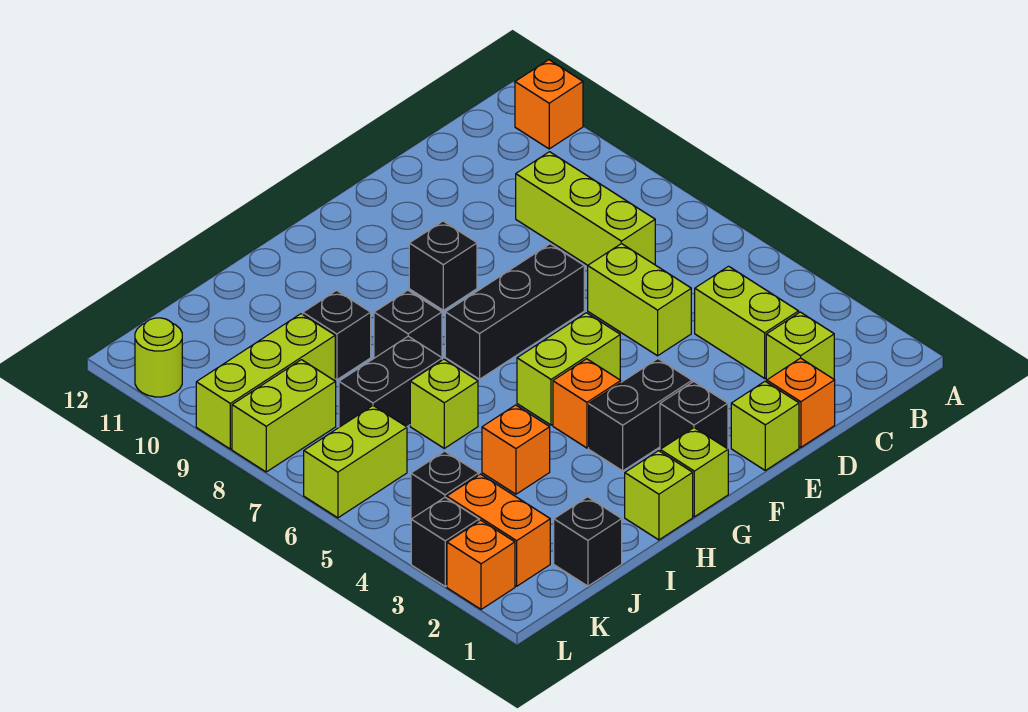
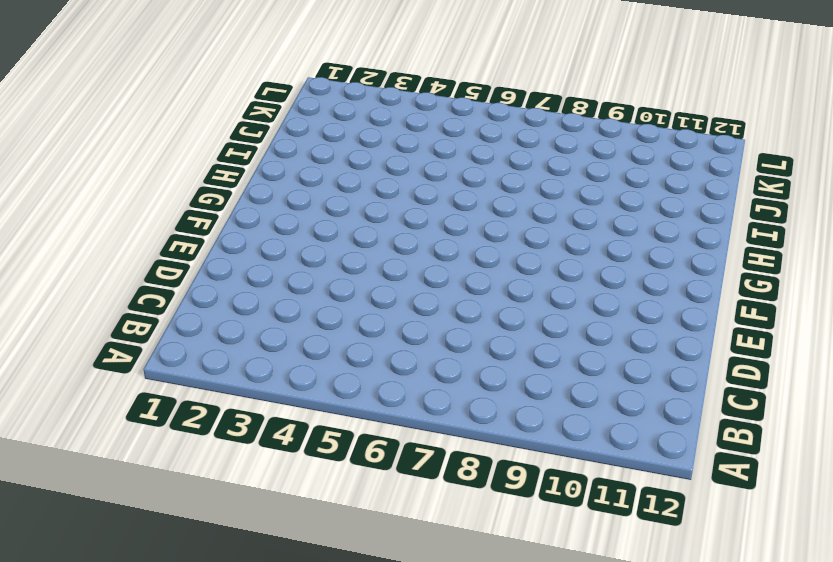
none -> orange 1x1 brick [515,60,583,149]
none -> lime 1x1 brick [766,312,834,380]
none -> lime 1x2 brick [695,266,799,378]

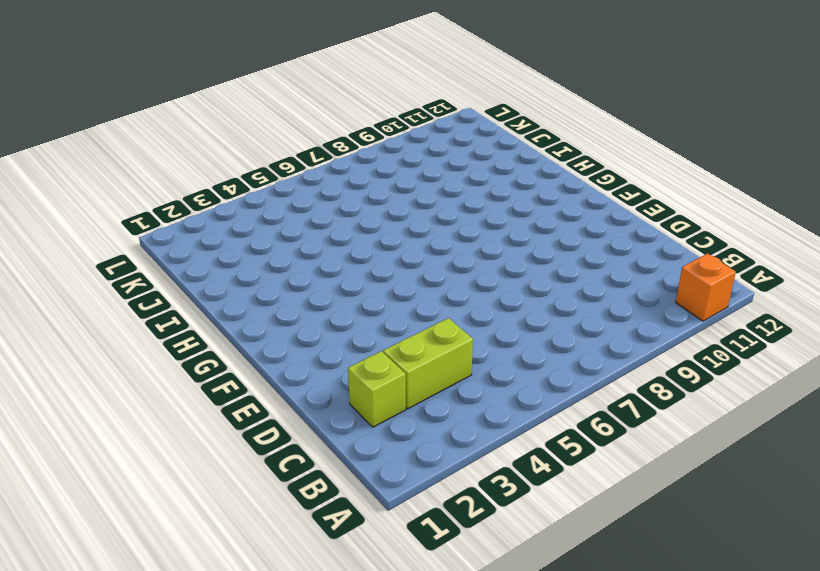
none -> lime 1x3 brick [516,152,655,265]
none -> orange 1x1 brick [767,358,835,447]
none -> lime 1x2 brick [588,243,691,356]

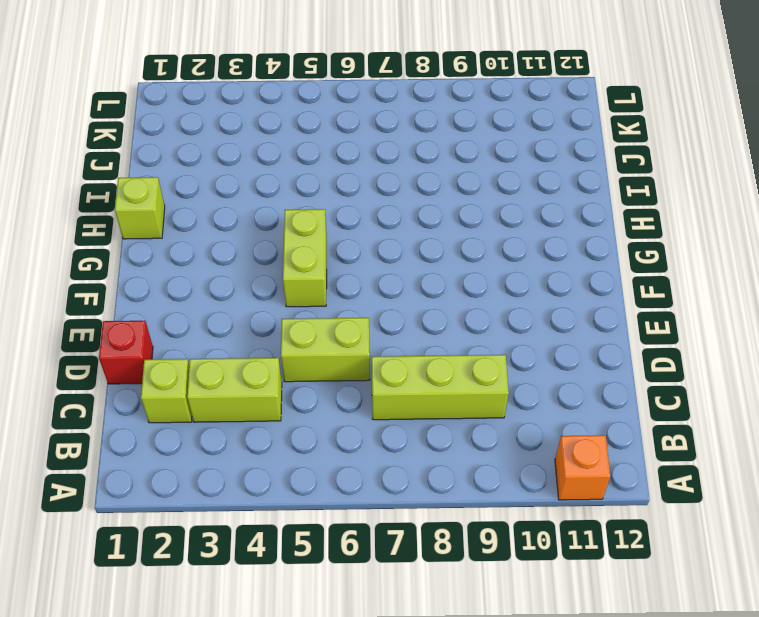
red 1x1 brick [99,321,153,384] -> orange 1x1 brick [767,358,835,447]
none -> lime 1x1 brick [731,381,799,470]
none -> black 1x3 brick [445,244,584,379]
none -> black 1x1 brick [660,382,728,449]

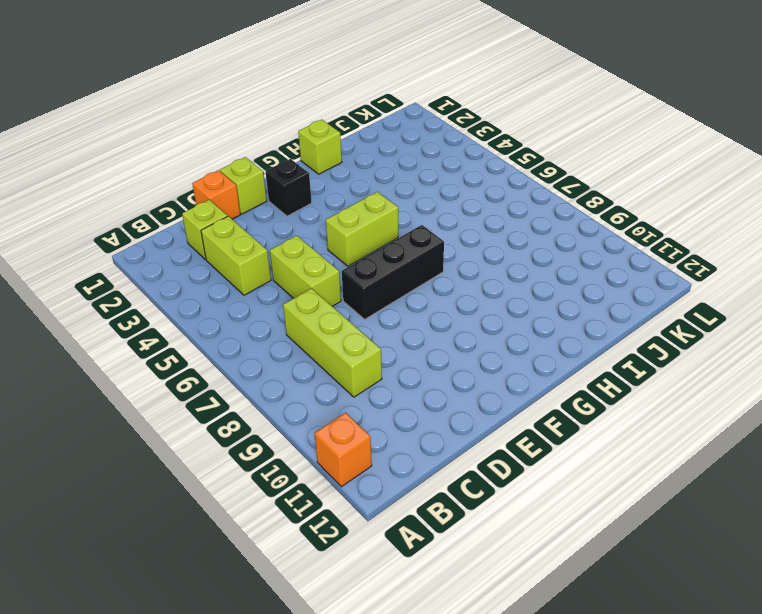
none -> black 1x2 brick [589,359,692,471]
none -> black 1x1 brick [409,221,477,310]
none -> lime 1x1 brick [660,428,728,517]

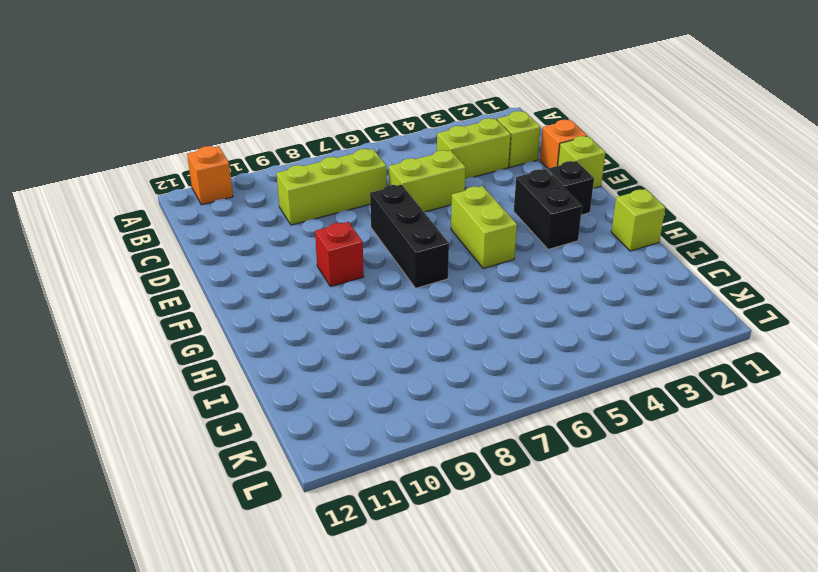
red 1x1 brick [315,222,364,287] -> black 1x1 brick [409,221,477,310]
none -> lime 1x1 brick [660,428,728,517]
none -> orange 1x1 brick [553,359,621,448]
none -> black 1x1 brick [374,290,442,358]

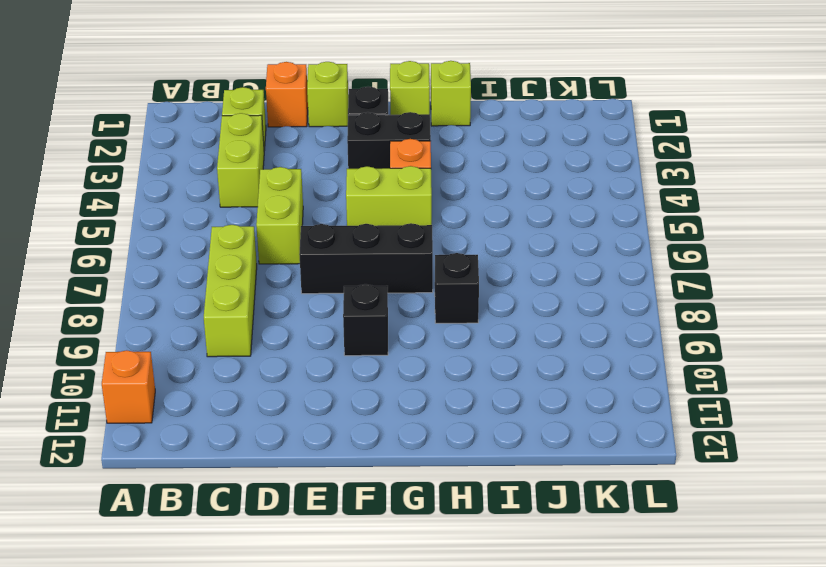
none -> orange 1x1 brick [482,405,550,494]
none -> lime 1x1 brick [410,359,478,448]
none -> black 1x2 brick [339,336,442,427]

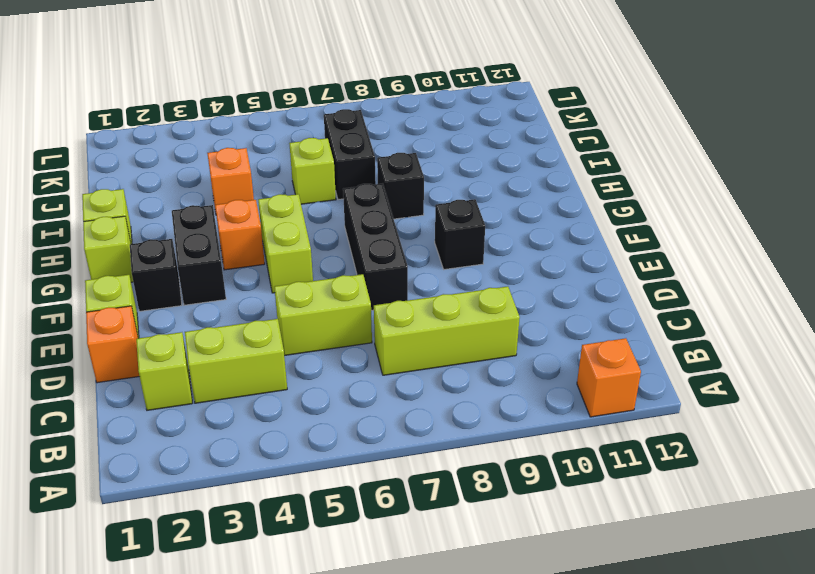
none -> black 1x1 brick [303,291,371,380]
none -> black 1x1 brick [554,497,622,586]
none -> lime 1x3 brick [196,314,335,449]

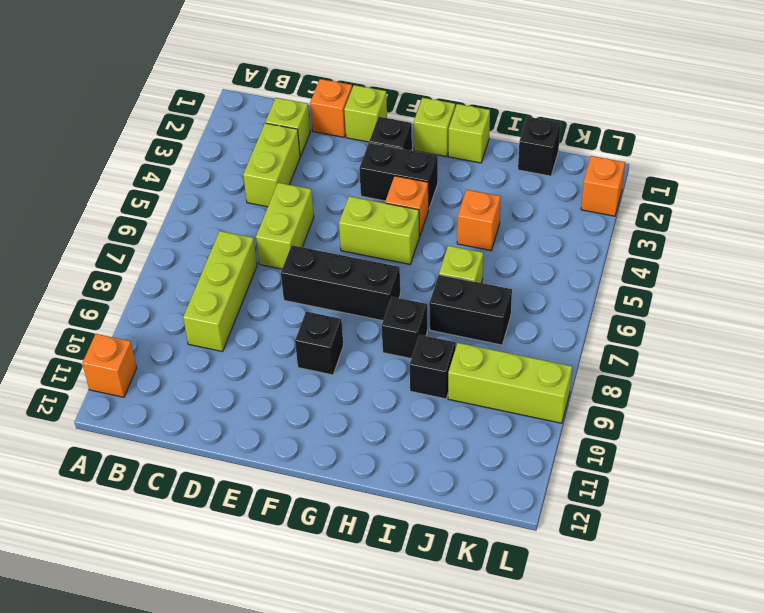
none -> orange 1x2 brick [447,474,550,586]
none -> black 1x1 brick [411,451,479,519]
none -> lime 1x2 brick [304,406,407,518]

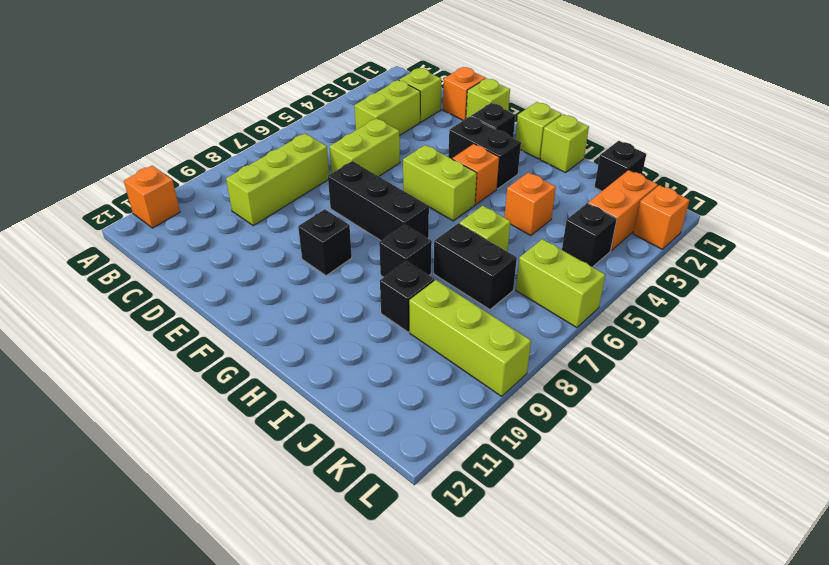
none -> lime 1x2 brick [232,360,336,472]
none -> black 1x1 brick [411,498,479,586]
none -> lime 1x1 round brick [135,318,182,397]

